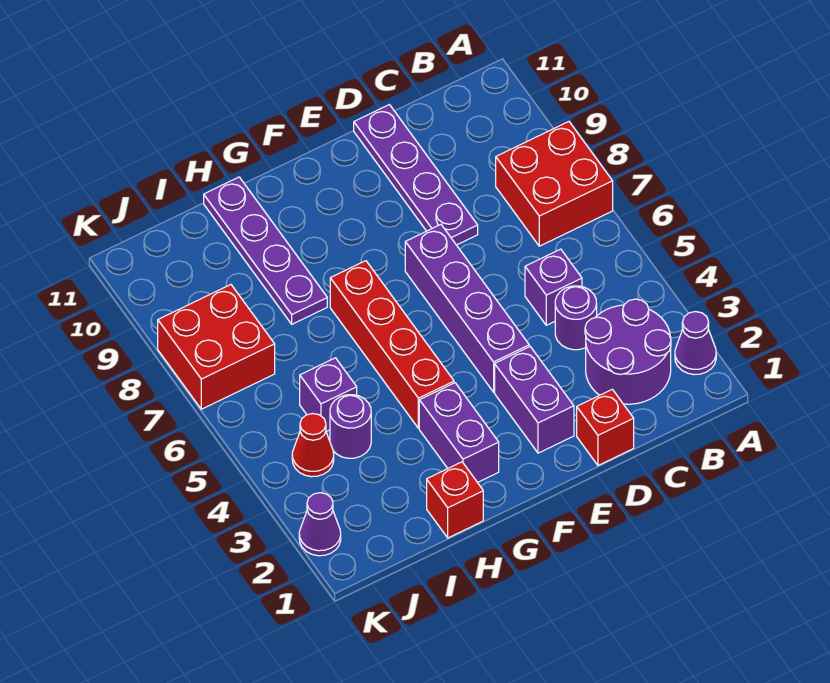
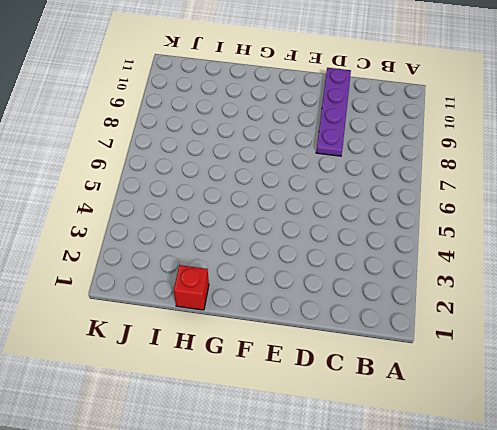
none -> purple 1x1 cone [675,312,716,375]
none -> red 2x2 brick [496,122,613,246]
none -> purple 2x2 round brick [585,299,671,404]

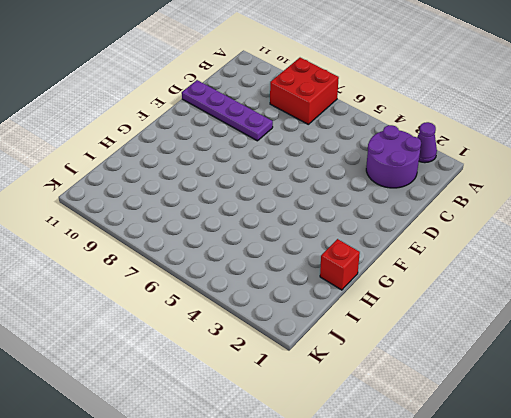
none -> purple 1x1 round brick [555,286,597,350]
none -> purple 1x1 brick [525,249,582,325]
none -> red 1x1 brick [577,389,634,465]

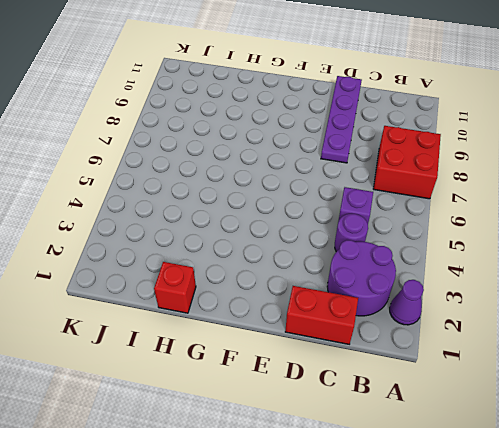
red 1x2 brick [285,286,358,344] -> red 1x1 brick [577,389,634,465]
none -> purple 1x2 brick [495,347,574,453]
none -> purple 1x4 brick [405,225,529,392]
none -> purple 1x2 brick [419,383,499,482]

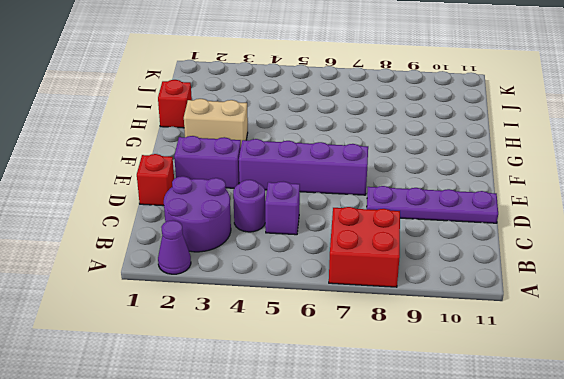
tan 1x2 brick [184,99,248,144] -> purple 1x2 brick [419,383,499,482]
none -> red 1x4 brick [330,261,454,428]
none -> purple 1x4 plate [204,177,327,324]
none -> purple 1x1 round brick [330,395,371,458]

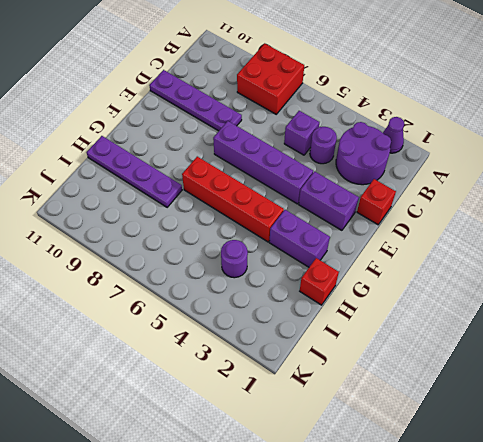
none -> purple 1x1 brick [300,358,357,432]
none -> red 1x1 cone [292,414,334,477]
none -> red 2x2 brick [158,285,275,409]

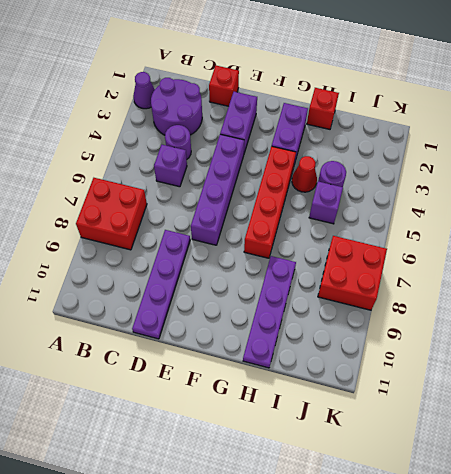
red 1x1 cone [292,156,317,192] -> red 1x1 cone moved to [292,414,334,477]
none -> purple 1x1 cone [299,493,341,556]

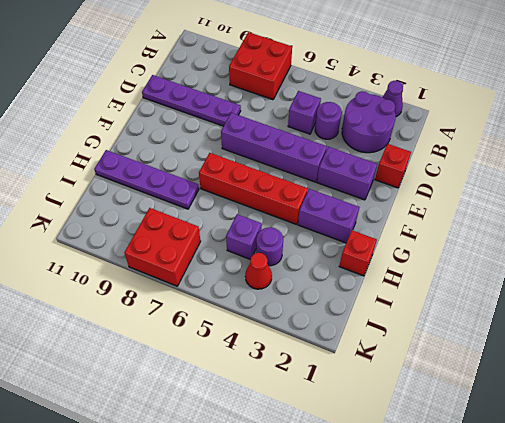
none -> purple 1x1 cone [299,493,341,556]

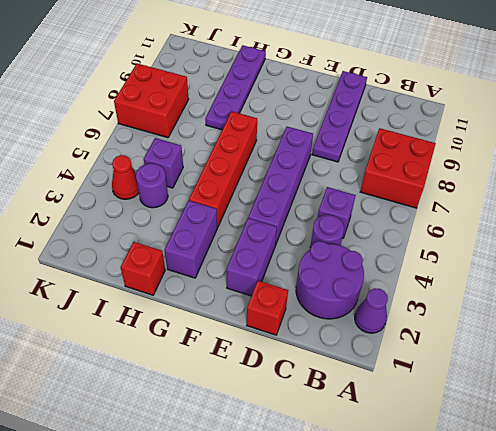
none -> purple 1x1 cone [299,493,341,556]

